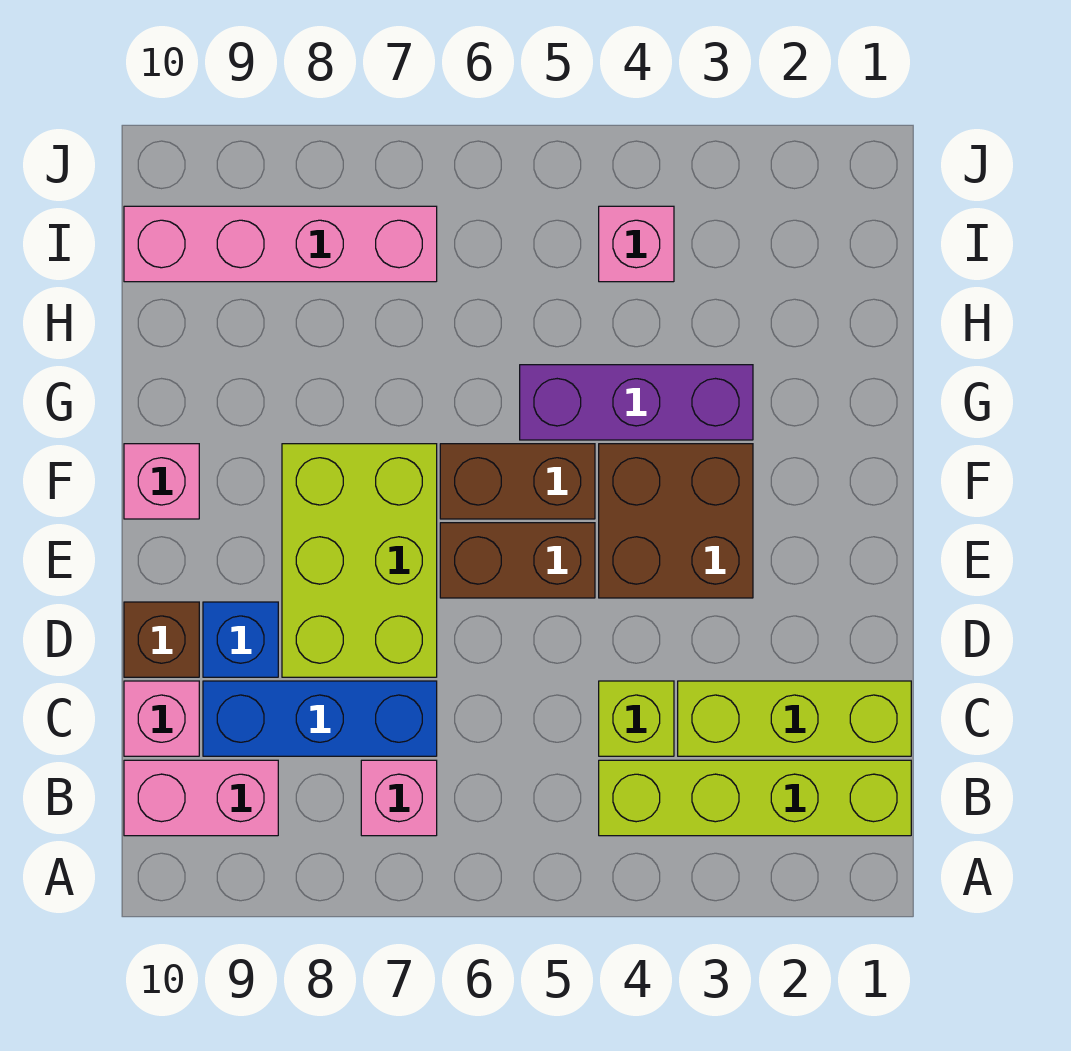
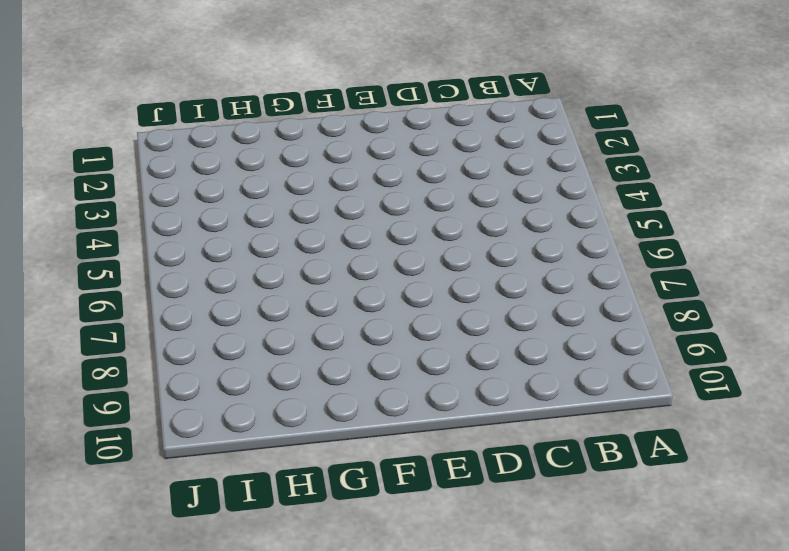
none -> lime 1x4 brick [599,760,911,836]
none -> pink 1x1 brick [361,760,437,836]
none -> pink 1x2 brick [124,760,278,836]

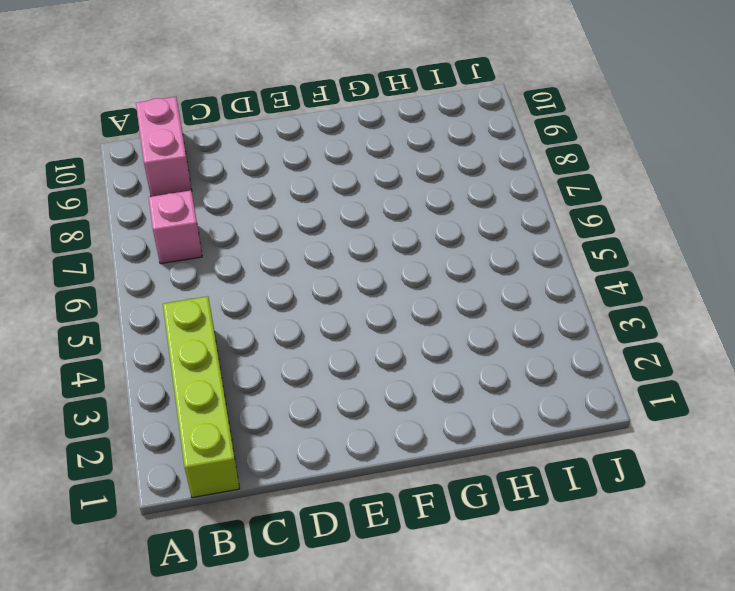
none -> lime 1x3 brick [678,681,911,756]
none -> lime 1x1 brick [599,681,674,756]
none -> blue 1x3 brick [203,681,437,756]

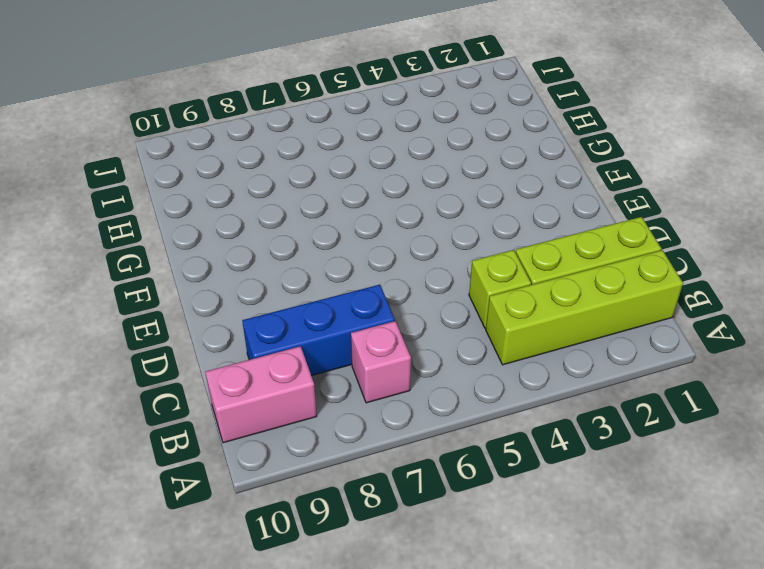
none -> pink 1x1 brick [124,681,199,756]
none -> lime 2x3 brick [282,444,437,677]
none -> blue 1x1 brick [203,602,278,677]

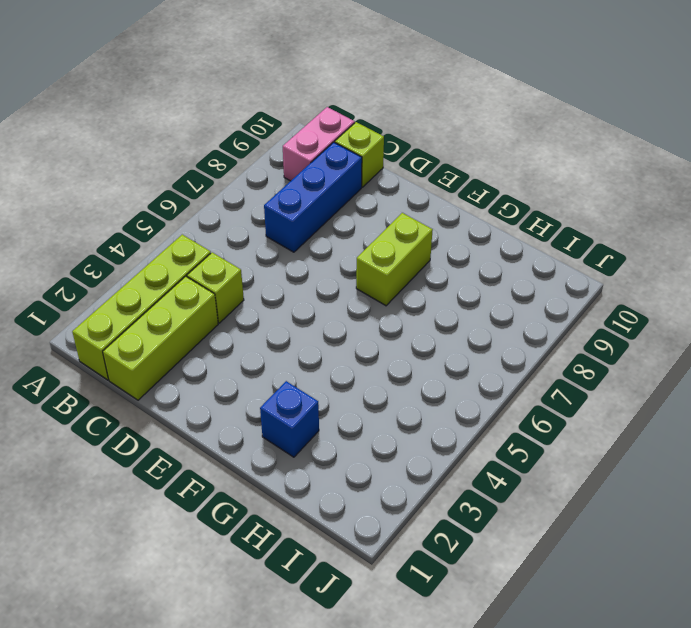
lime 1x1 brick [335,122,384,187] -> pink 1x1 brick [124,681,199,756]
lime 1x2 brick [356,213,433,306] -> lime 2x3 brick [282,444,437,677]
blue 1x1 brick [260,381,319,457] -> blue 1x1 brick moved to [203,602,278,677]
none -> pink 1x1 brick [361,760,437,836]
none -> brown 1x1 brick [124,602,199,677]
none -> brown 2x2 brick [599,444,753,598]

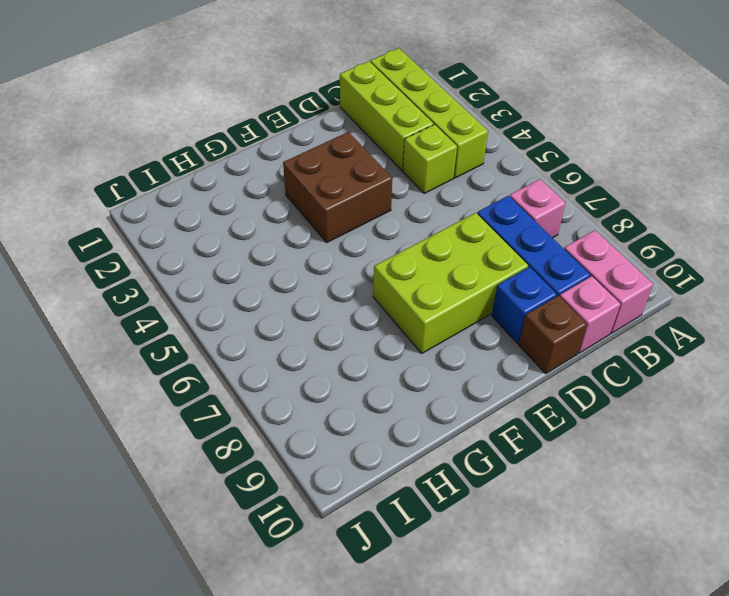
none -> brown 1x2 brick [440,523,595,598]
none -> brown 1x2 brick [440,444,595,519]
none -> pink 1x1 brick [124,444,199,519]

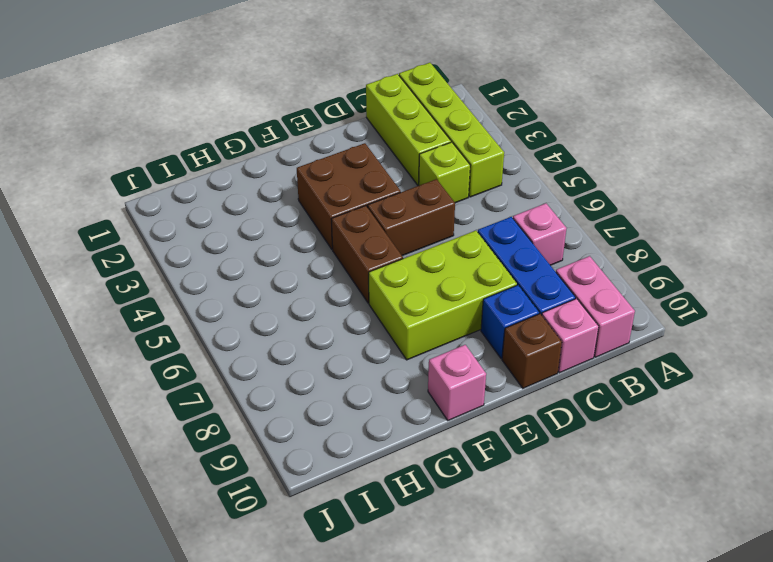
brown 1x2 brick [368,179,455,256] -> brown 1x2 brick turned to [440,523,595,598]
none -> purple 1x3 brick [520,365,753,440]
none -> pink 1x1 brick [599,206,674,282]
none -> pink 1x4 brick [124,206,437,282]

